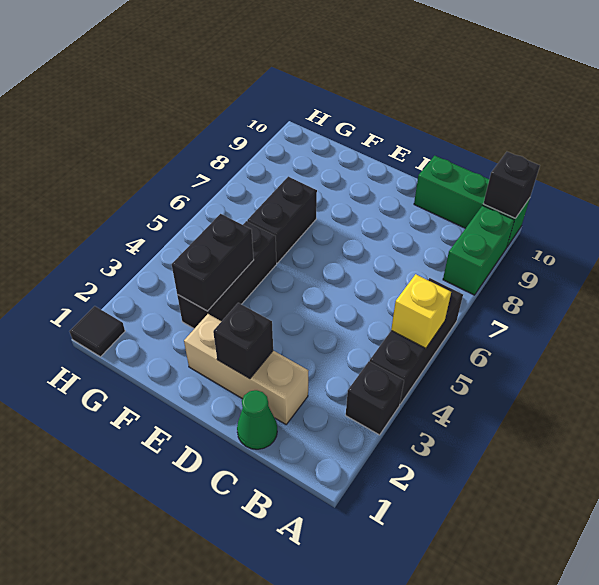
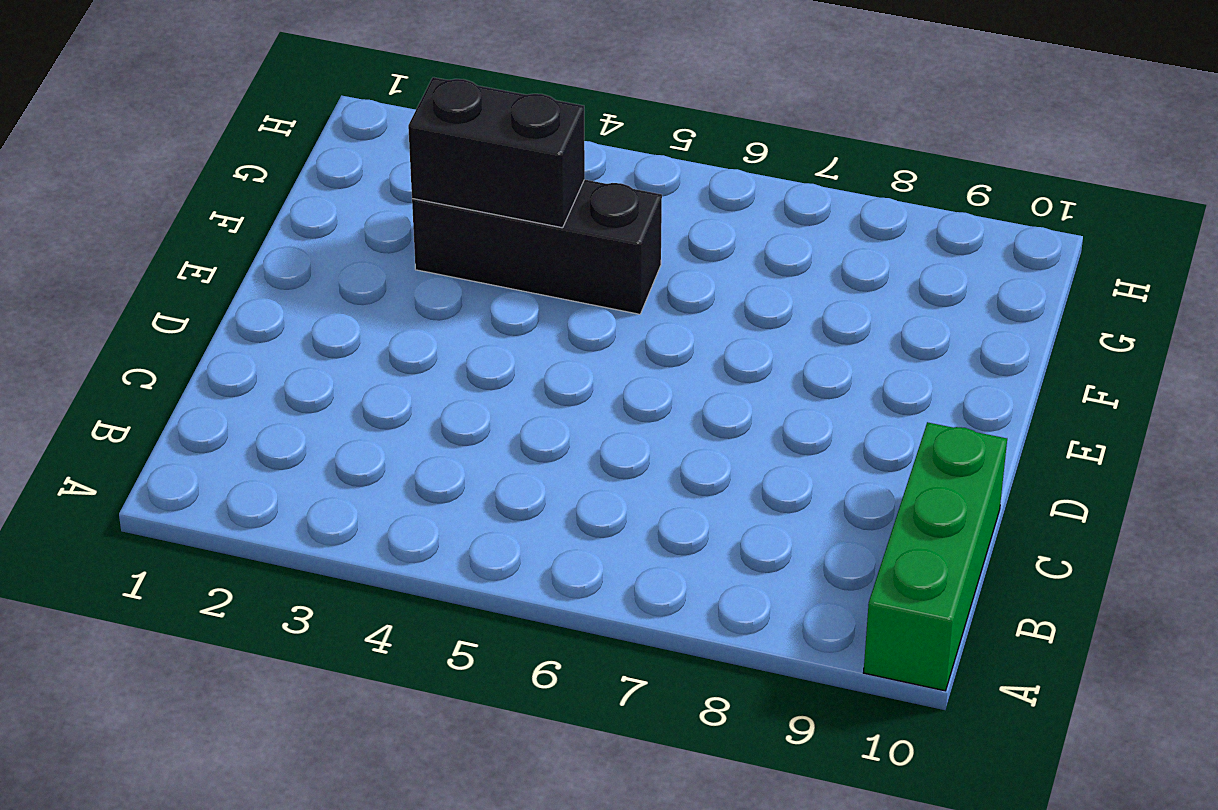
none -> black 1x1 brick [346,361,404,435]
none -> black 1x3 brick [370,278,463,404]
none -> green 1x2 brick [443,206,514,295]

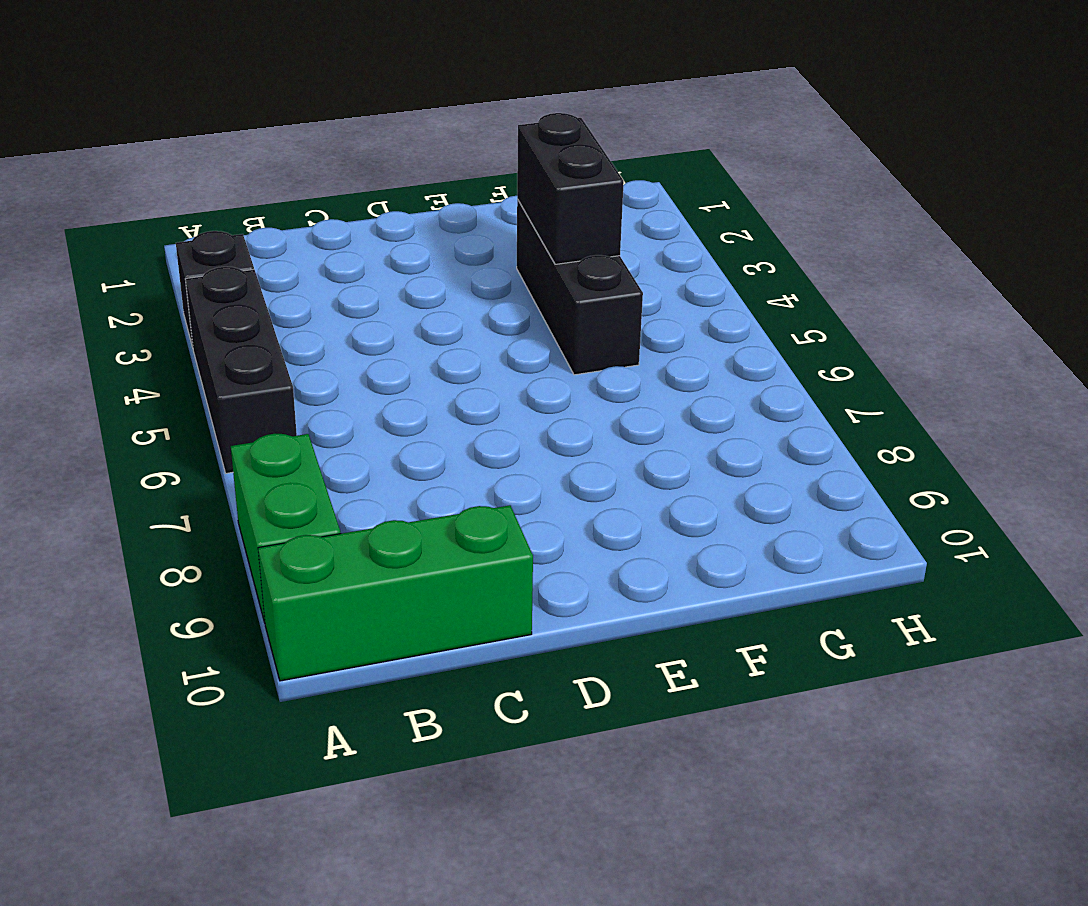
none -> green 1x1 cone [237,390,277,449]
none -> tan 1x3 brick [184,314,308,424]
none -> black 1x2 brick [247,177,317,263]

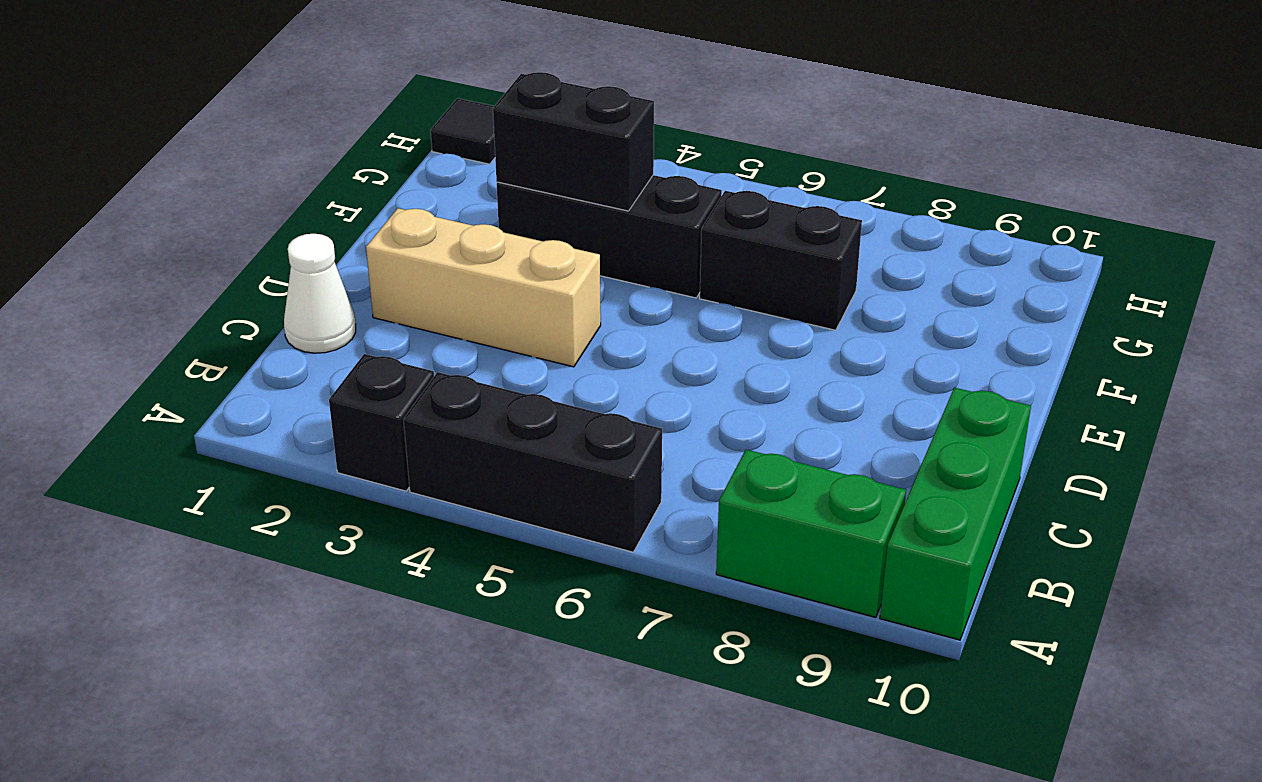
white 1x1 cone [284,234,356,353] -> green 1x1 cone [237,390,277,449]
tan 1x3 brick [366,208,601,367] -> tan 1x3 brick turned to [184,314,308,424]
none -> yellow 1x1 brick [391,274,451,348]
none -> black 1x1 brick [483,152,540,218]
none -> black 1x1 brick [213,303,273,379]

